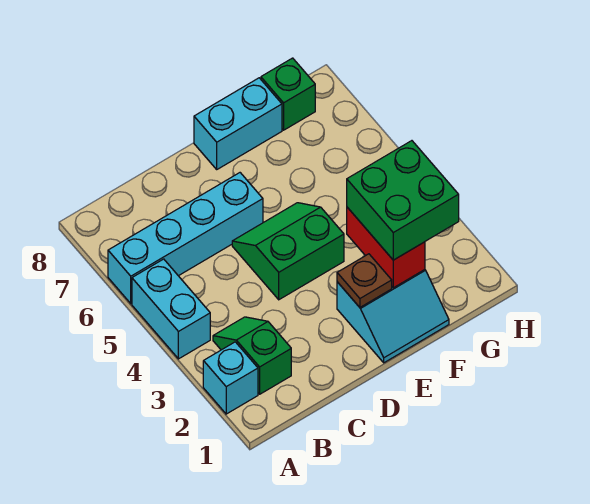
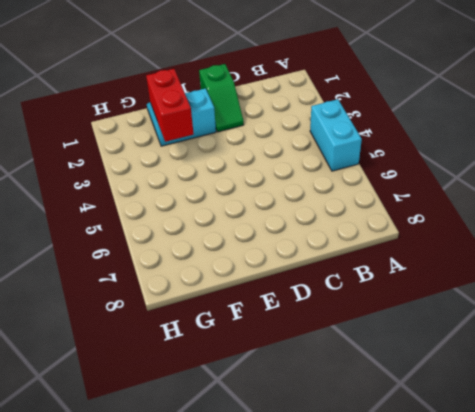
green 1x2 slope [199,64,244,132] -> green 1x2 slope moved to [213,317,291,394]
none -> cyan 1x1 brick [203,342,258,414]
none -> cyan 1x4 brick [108,173,263,304]

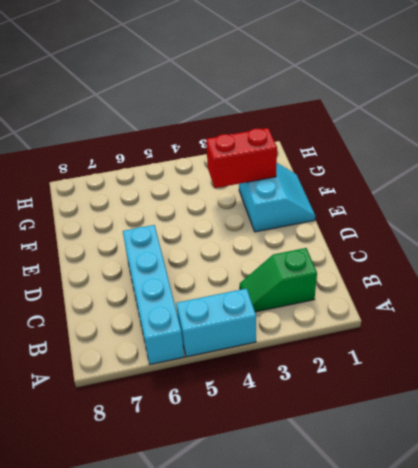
none -> cyan 1x1 brick [203,342,258,414]
none -> green 2x2 slope [232,203,344,300]

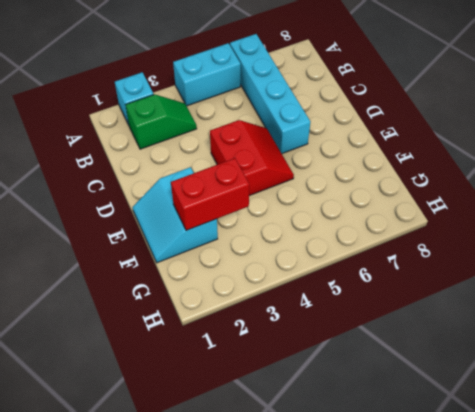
red 2x2 slope [210,120,294,196] -> green 2x2 slope [232,203,344,300]
none -> cyan 1x2 brick [194,78,282,169]
none -> green 1x1 brick [261,58,315,130]

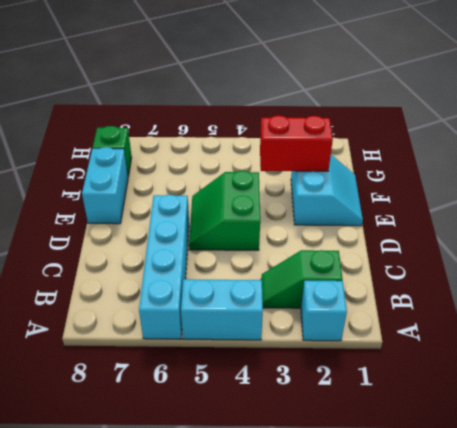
none -> brown 1x1 plate [337,254,392,307]
none -> green 2x2 brick [347,141,459,260]

